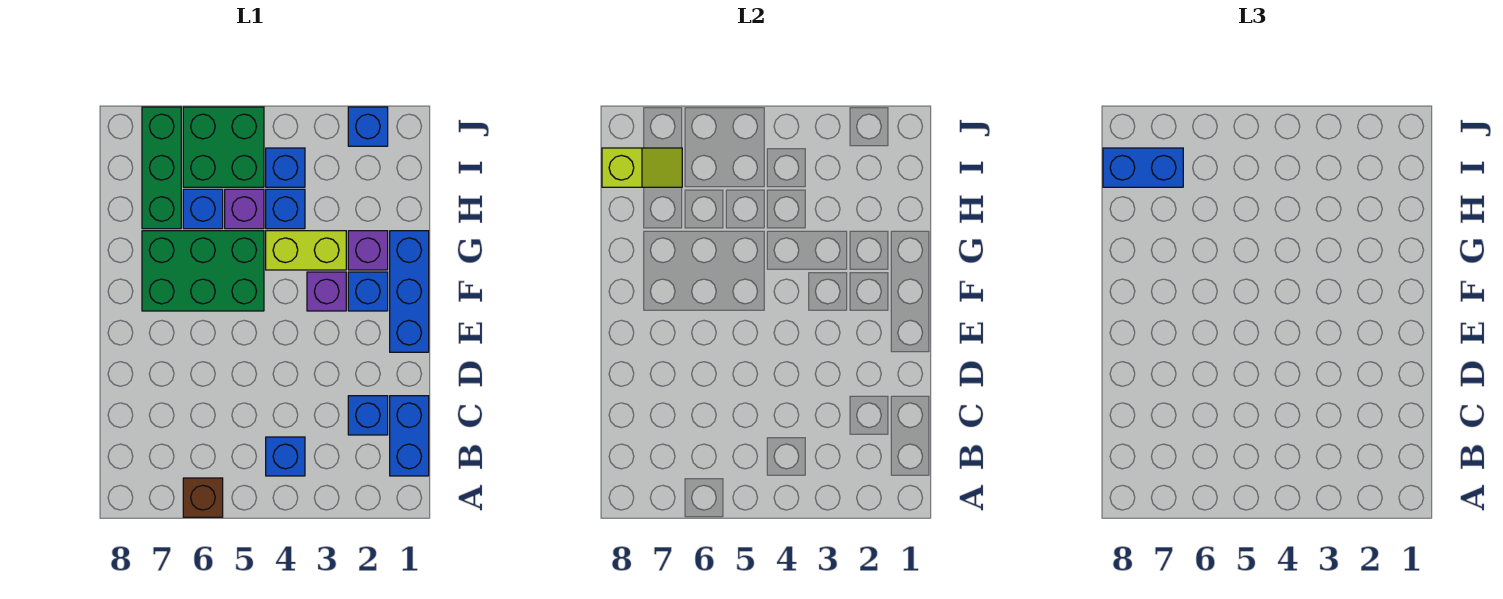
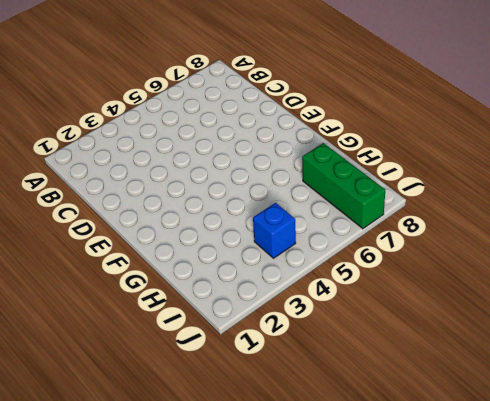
none -> brown 1x1 brick [183,478,223,517]
none -> blue 1x2 brick [390,396,429,476]
none -> blue 1x1 brick [266,437,305,476]

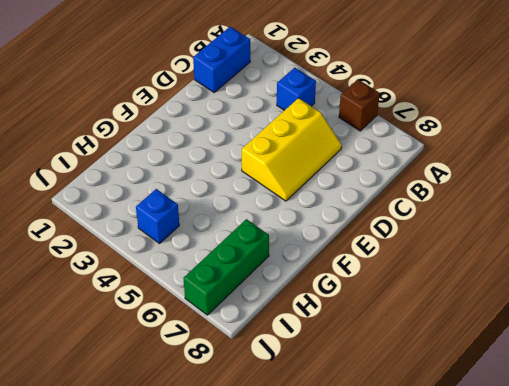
yellow 2x3 slope [242,98,342,201] -> none
none -> blue 1x1 brick [348,396,388,435]
none -> blue 1x3 brick [390,231,429,352]
none -> blue 1x1 brick [348,272,388,311]

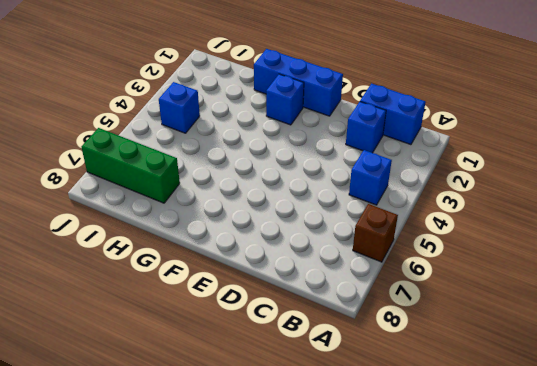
none -> purple 1x1 brick [307,272,346,311]
none -> green 2x3 brick [142,231,264,311]
none -> purple 1x1 brick [348,231,388,270]

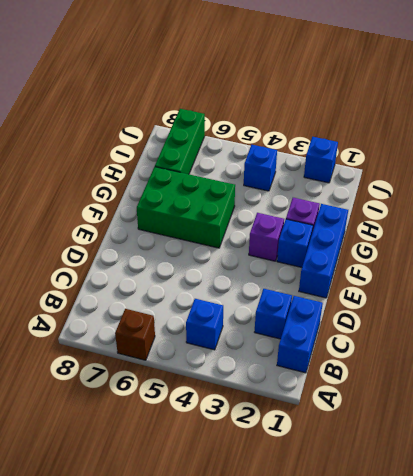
none -> lime 1x2 brick [266,231,346,270]
none -> blue 1x1 brick [266,189,305,229]
none -> purple 1x1 brick [225,189,264,229]

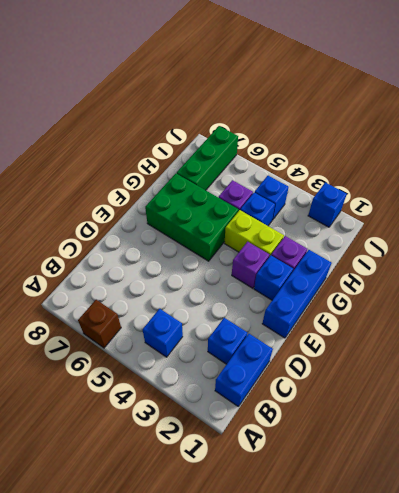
none -> blue 1x1 brick [183,189,223,229]
none -> green 2x2 brick [183,107,264,187]
none -> lime 1x2 slope [602,148,682,187]

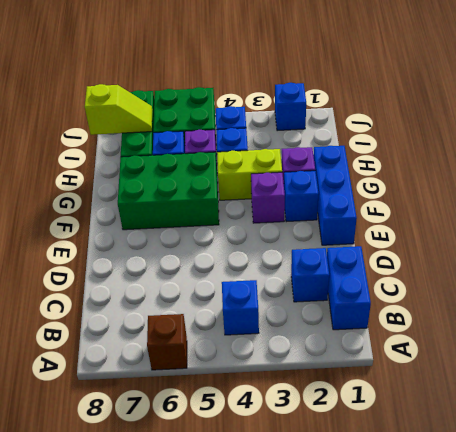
none -> blue 1x2 brick [1103,148,1183,187]

